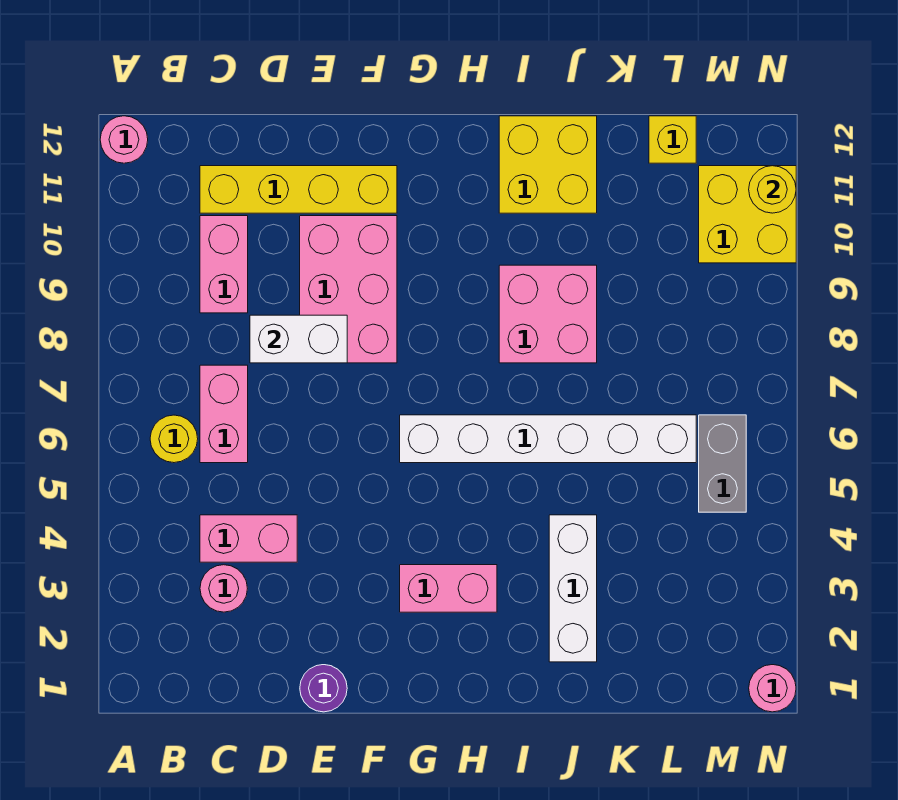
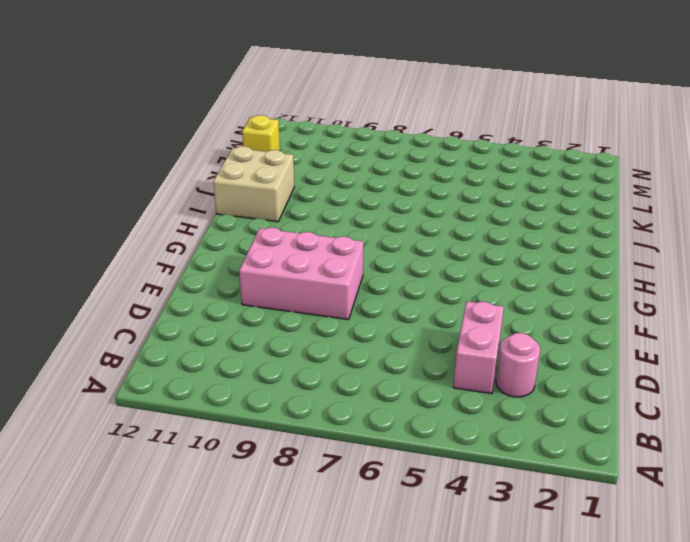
tan 2x2 brick [213,146,294,222] -> yellow 2x2 brick [499,116,597,213]
none -> pink 1x1 round brick [100,116,148,163]
none -> yellow 1x1 round brick [150,415,198,463]
none -> pink 1x2 brick [200,365,248,463]

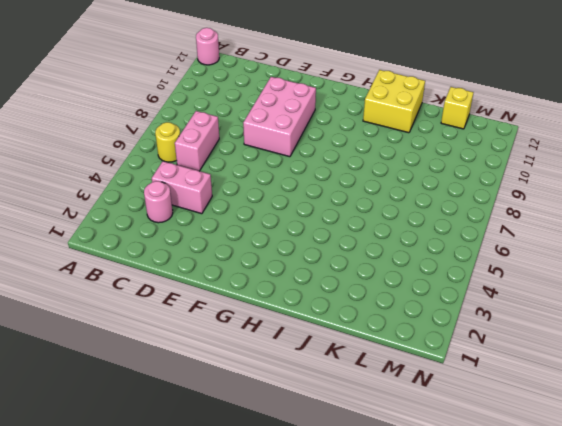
none -> pink 1x2 brick [200,216,248,313]
none -> yellow 1x4 brick [200,166,397,213]
none -> purple 1x1 round brick [300,665,347,712]

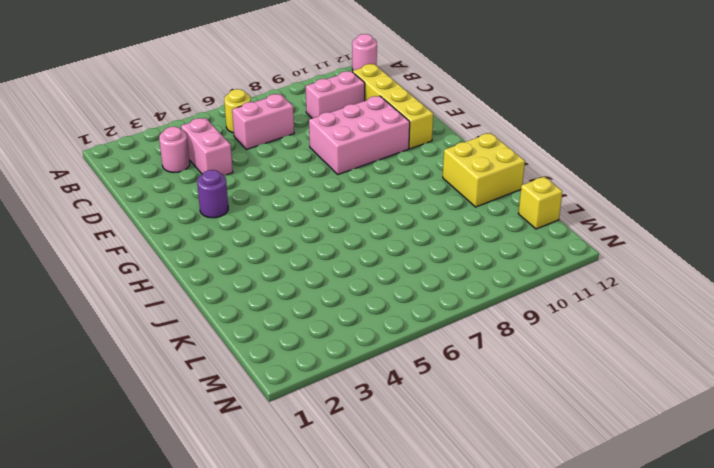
purple 1x1 round brick [197,170,228,218] -> purple 1x1 round brick moved to [300,665,347,712]
none -> pink 1x2 brick [400,565,497,612]
none -> white 1x6 brick [400,415,696,463]
none -> pink 2x2 brick [499,265,597,363]

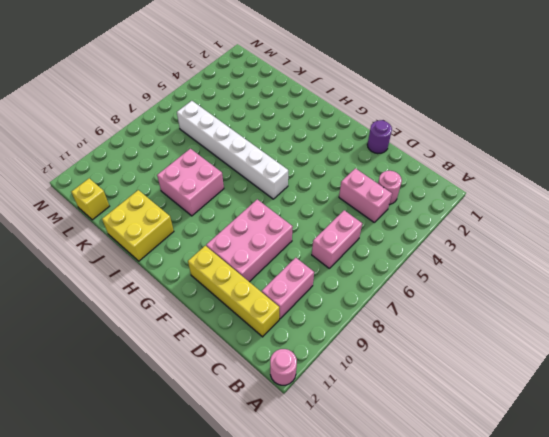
none -> yellow 1x1 round brick [150,415,198,463]
none -> pink 1x2 brick [400,565,497,612]
none -> white 1x3 brick [549,515,597,662]

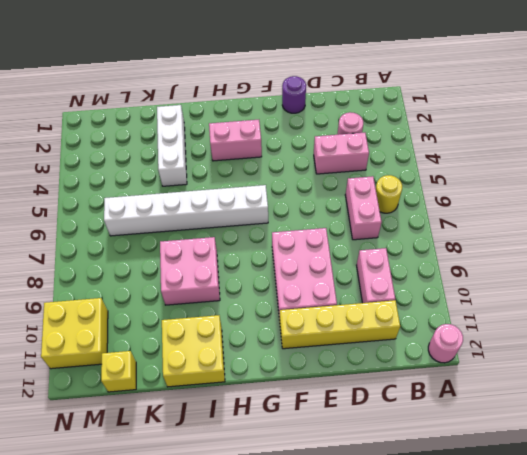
none -> grey 1x2 brick [699,415,746,512]
none -> pink 1x1 round brick [749,665,796,712]
none -> white 1x2 brick [250,315,347,363]

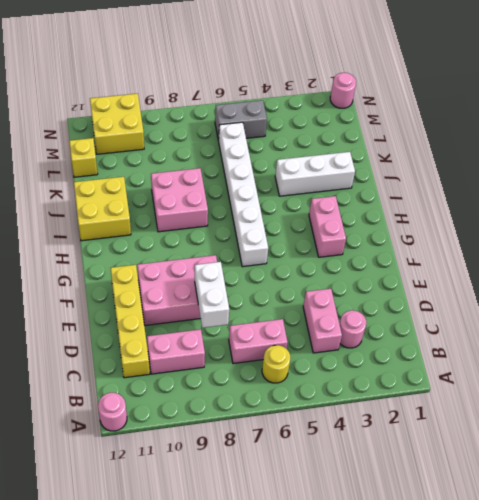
none -> purple 1x1 round brick [300,665,347,712]
none -> yellow 1x1 round brick [749,166,796,213]

